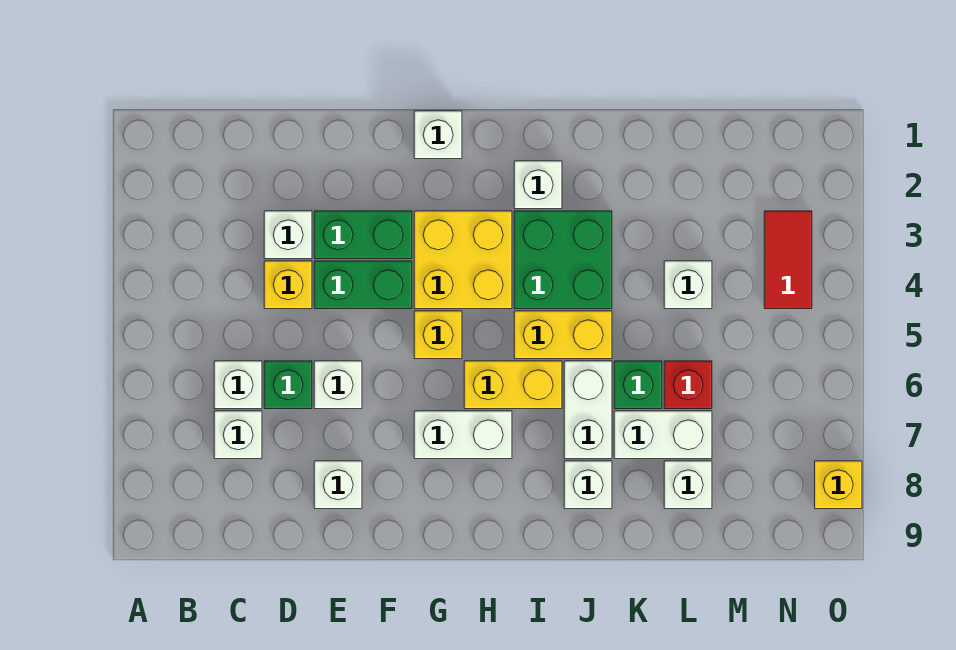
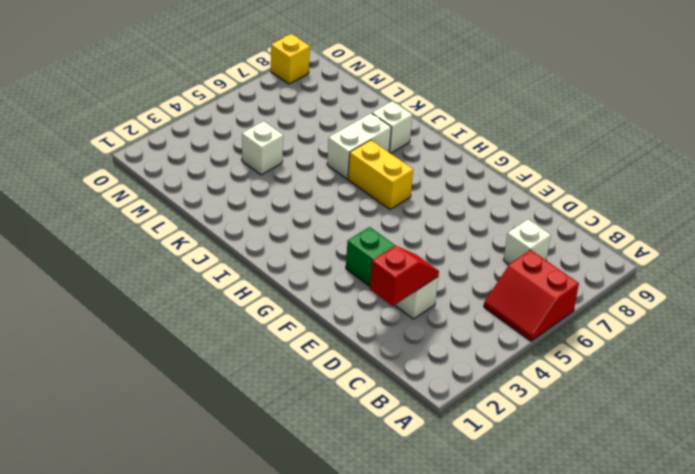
red 2x2 slope [484,250,579,341] -> none
red 1x2 slope [370,246,439,306] -> none
none -> white 1x1 brick [214,361,262,409]
none -> yellow 1x1 brick [264,261,312,309]
none -> green 1x1 brick [264,361,312,409]

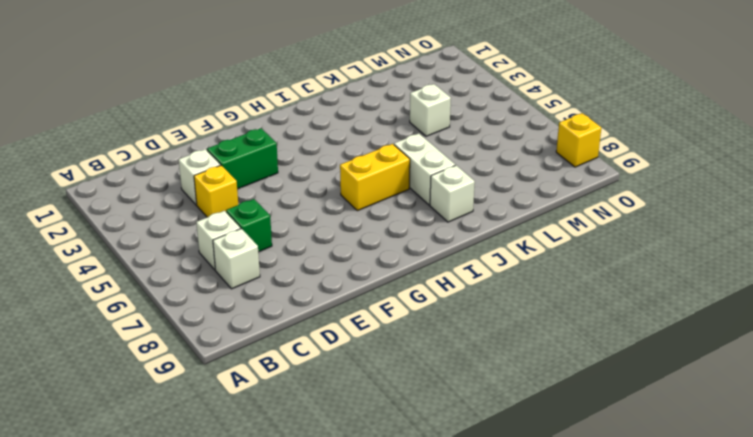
none -> green 1x2 brick [314,261,412,309]
none -> white 1x1 brick [314,361,362,409]
none -> white 1x1 brick [314,461,362,509]

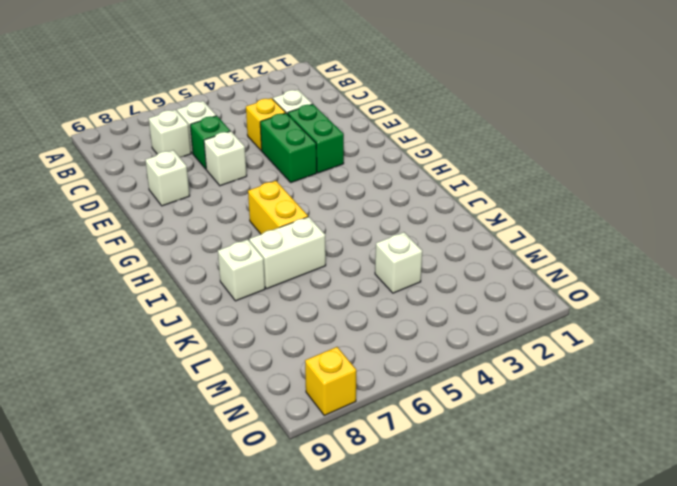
none -> white 1x1 brick [414,111,462,159]
none -> yellow 2x2 brick [414,211,512,309]
none -> yellow 1x1 brick [414,311,462,359]

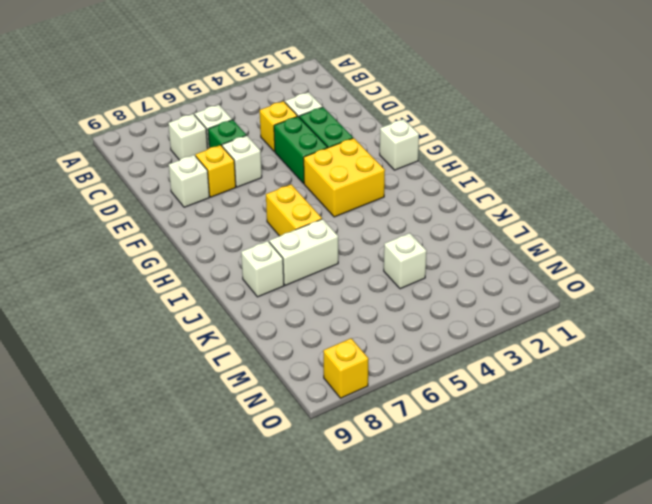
yellow 1x1 brick [196,145,236,197] -> yellow 1x1 brick moved to [414,311,462,359]
none -> white 1x2 brick [414,411,512,459]
none -> white 1x1 brick [514,161,562,209]
none -> green 2x2 brick [514,211,612,309]

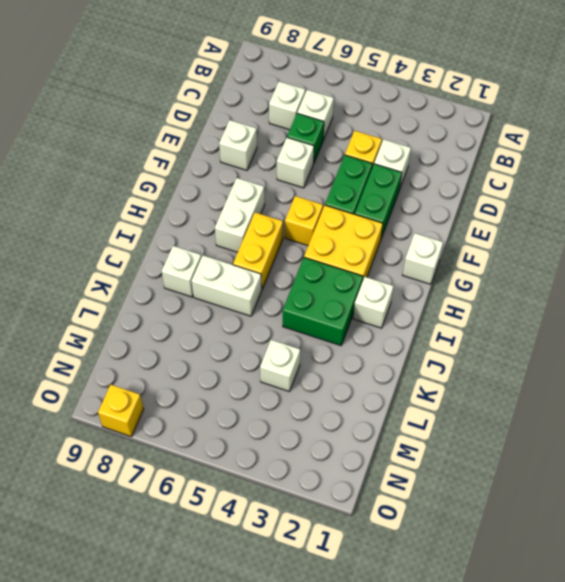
none -> yellow 1x2 brick [514,311,612,359]
none -> green 1x1 brick [614,361,662,409]
none -> white 1x2 brick [614,411,712,459]

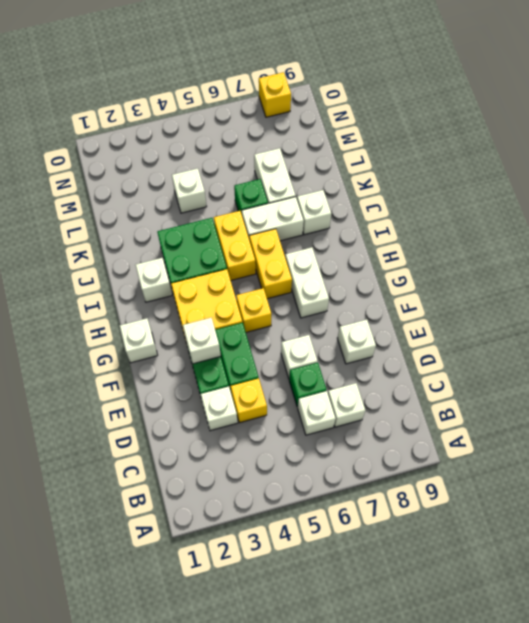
white 1x1 brick [183,318,221,364] -> white 1x1 brick moved to [664,461,712,509]
none -> red 1x1 brick [664,361,712,409]
none -> red 1x2 tile [764,211,812,309]

